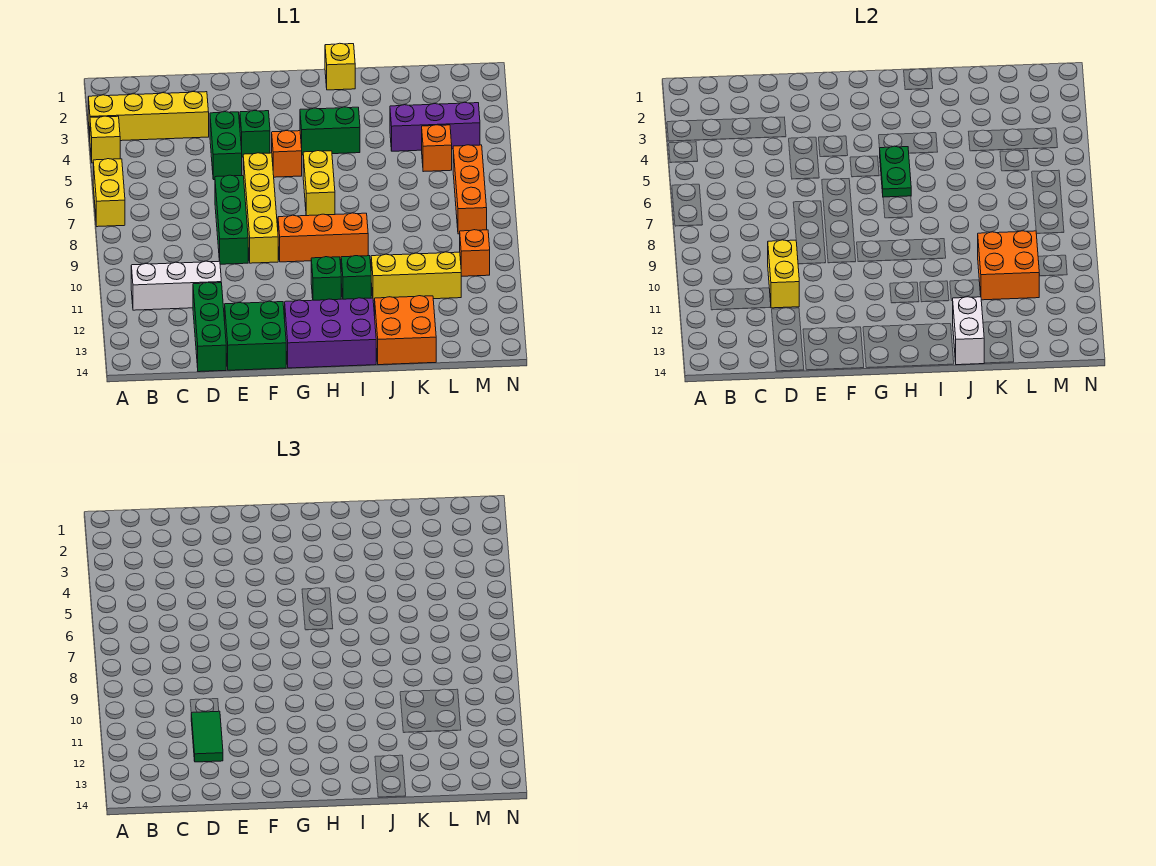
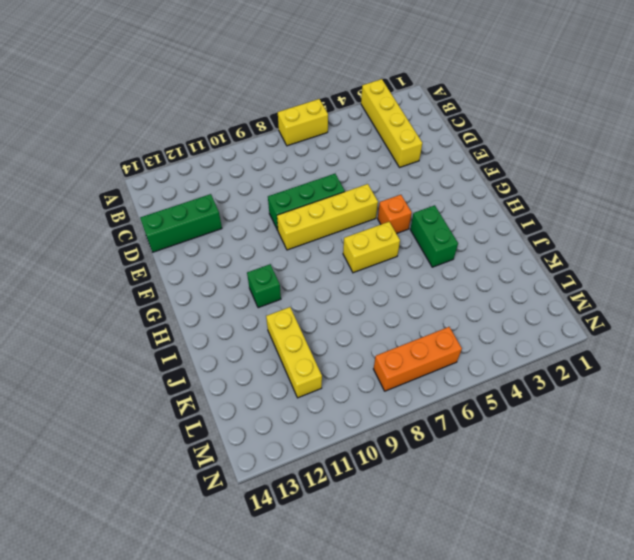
none -> yellow 1x1 brick [90,116,120,163]
none -> white 1x3 brick [131,261,221,310]
none -> green 1x2 brick [210,112,242,180]

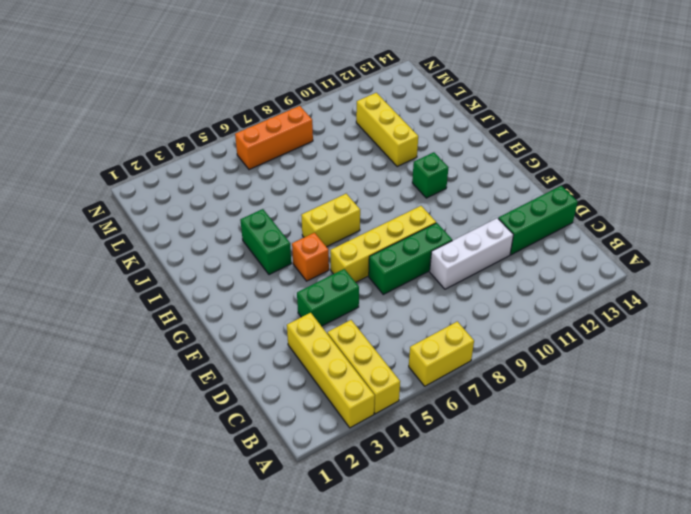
yellow 1x3 brick [327,320,400,414] -> yellow 1x1 brick [90,116,120,163]
white 1x3 brick [430,218,513,289] -> white 1x3 brick turned to [131,261,221,310]
none -> green 2x2 brick [225,301,286,370]
none -> green 1x1 brick [240,111,270,157]
none -> orange 1x3 brick [278,213,368,262]

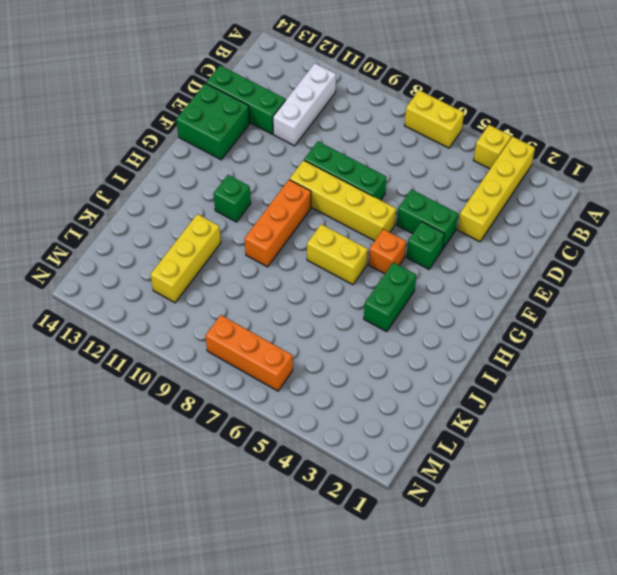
none -> purple 2x3 brick [285,298,376,368]
none -> yellow 1x1 brick [325,43,355,90]
none -> green 1x1 brick [341,256,371,299]

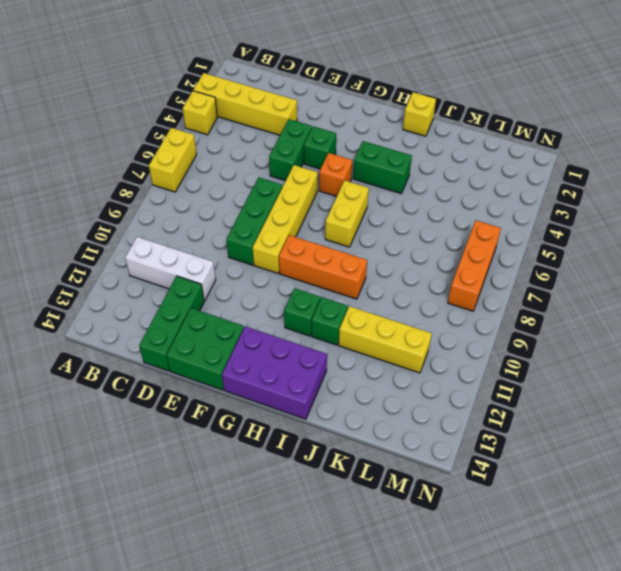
none -> orange 2x2 brick [375,296,436,365]
none -> purple 1x3 brick [390,102,480,151]
none -> orange 1x1 brick [422,125,452,172]

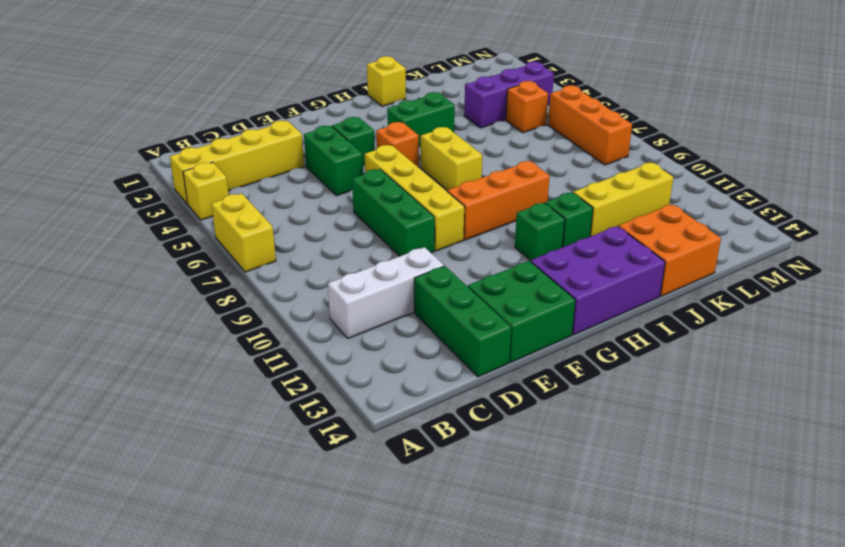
none -> orange 1x1 brick [460,230,490,276]
none -> yellow 1x2 brick [768,240,799,308]
none -> green 1x2 plate [880,146,911,197]

